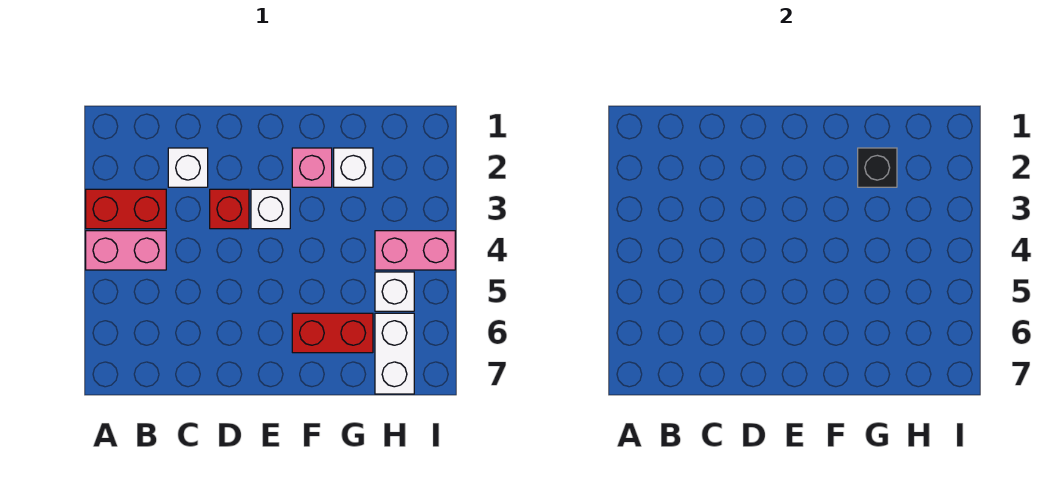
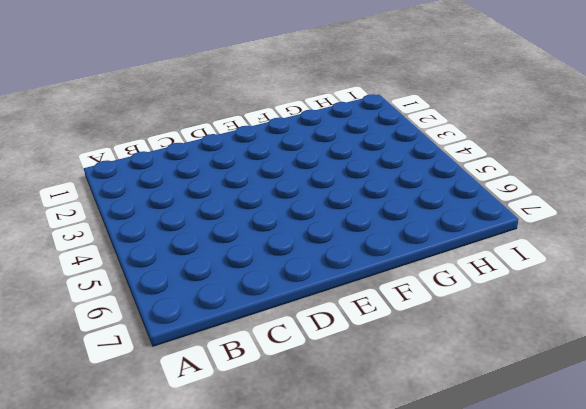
none -> red 1x2 brick [86,189,166,229]
none -> pink 1x2 brick [86,231,166,270]
none -> white 1x1 brick [168,148,208,187]

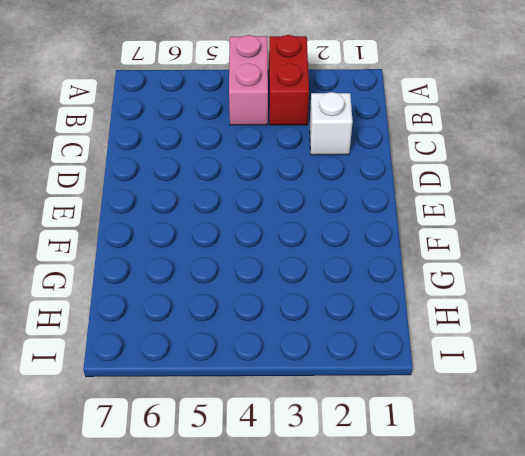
none -> red 1x1 brick [210,189,249,229]
none -> white 1x1 brick [251,189,290,229]
none -> pink 1x1 brick [292,148,332,187]

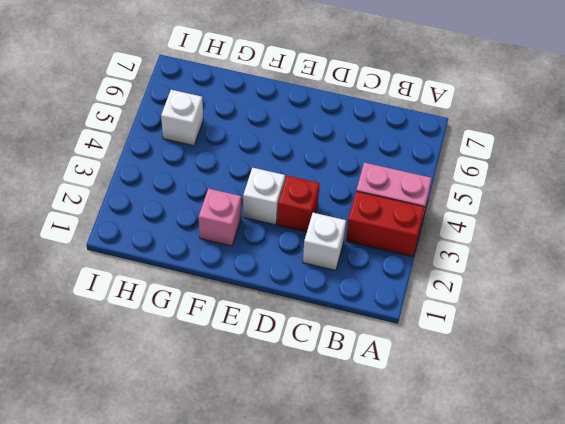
none -> red 1x2 brick [292,313,373,353]
none -> white 1x1 brick [334,148,373,187]
none -> pink 1x2 brick [375,231,455,270]

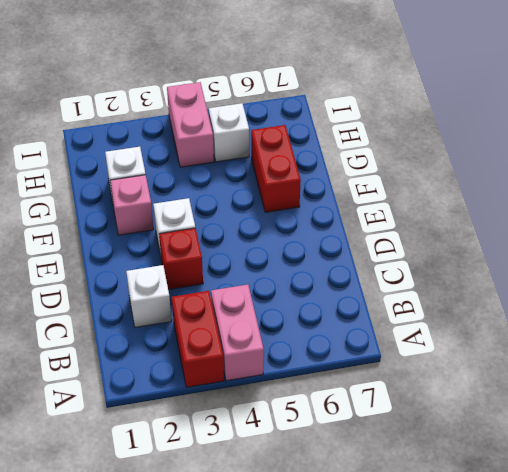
none -> white 1x2 brick [375,313,414,394]
none -> black 1x1 brick [858,148,897,187]

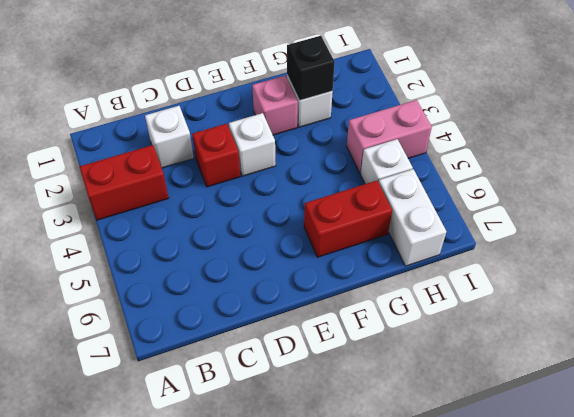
none -> pink 1x2 brick [86,231,166,270]

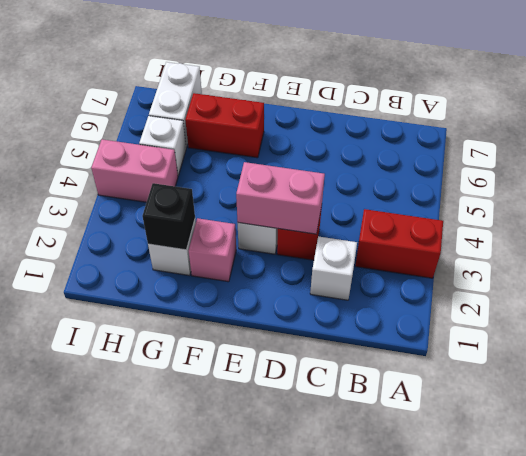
pink 1x2 brick [236,162,325,234] -> pink 1x2 brick moved to [86,231,166,270]

